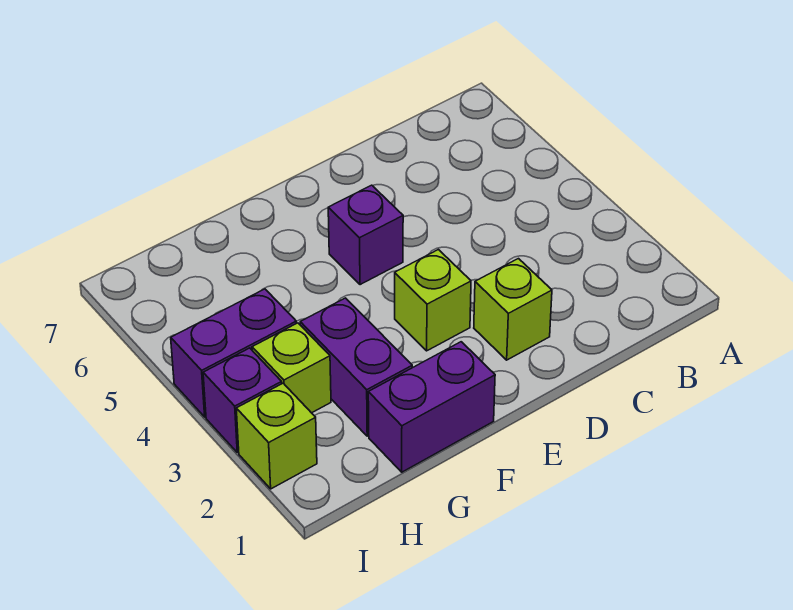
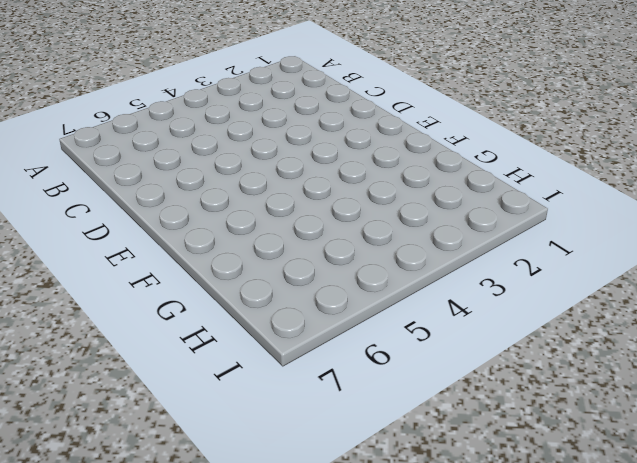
none -> lime 1x1 brick [474,259,552,360]
none -> lime 1x1 brick [395,250,471,351]

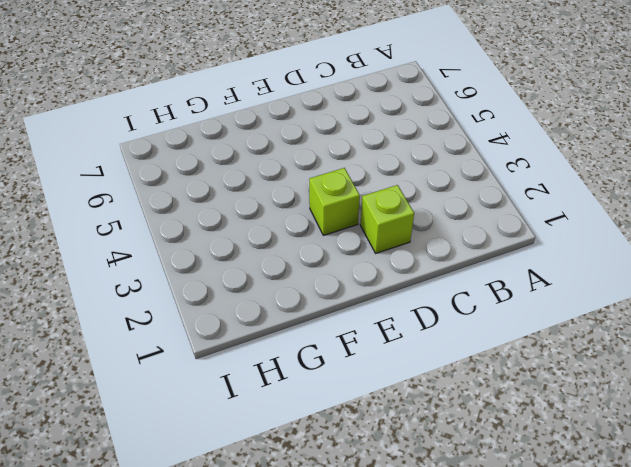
none -> purple 1x1 brick [328,185,403,285]
none -> purple 1x2 brick [368,342,495,472]

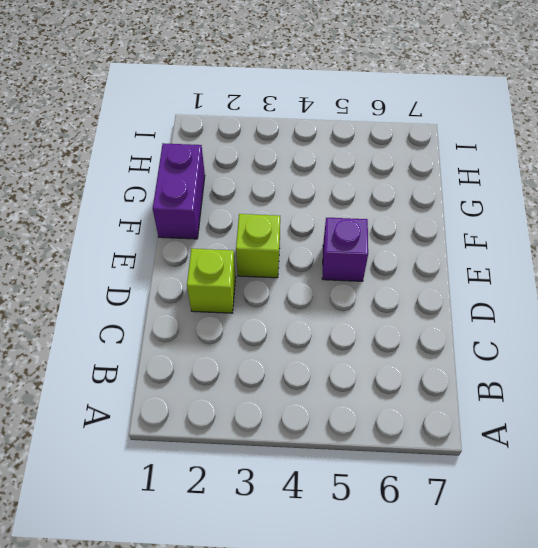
none -> purple 1x2 brick [300,298,412,436]
none -> lime 1x1 brick [252,323,331,413]

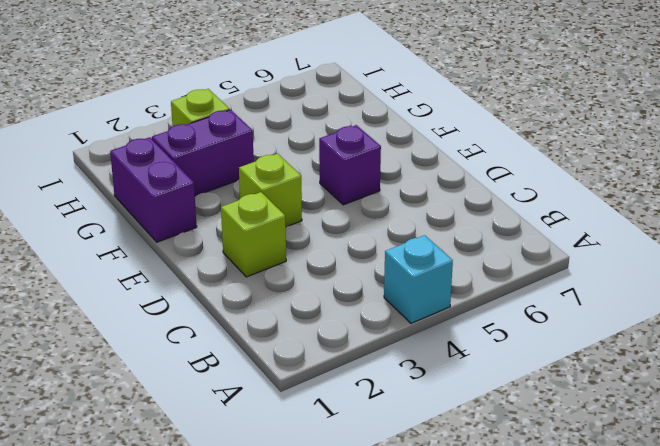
cyan 1x1 brick [384,235,453,323] -> none
none -> purple 1x2 brick [171,289,296,417]
none -> lime 1x1 brick [236,383,317,489]

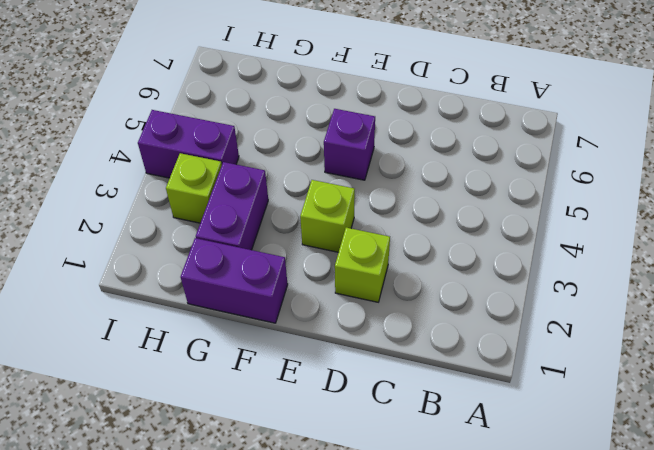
none -> lime 1x1 brick [236,383,317,489]
none -> purple 1x1 brick [203,348,282,453]

